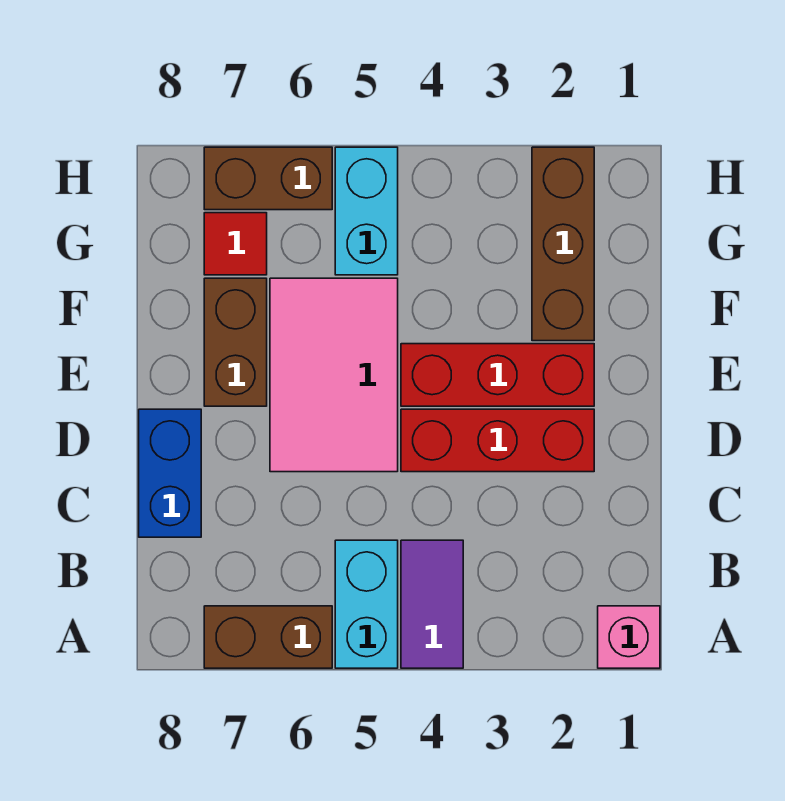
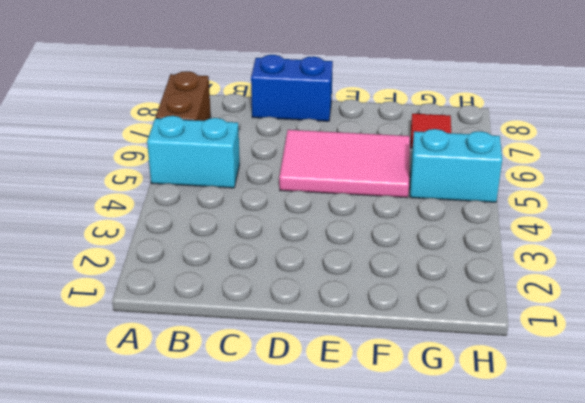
none -> pink 1x1 brick [598,606,660,668]
none -> purple 1x2 tile [401,540,463,668]
none -> red 1x3 brick [401,409,594,472]

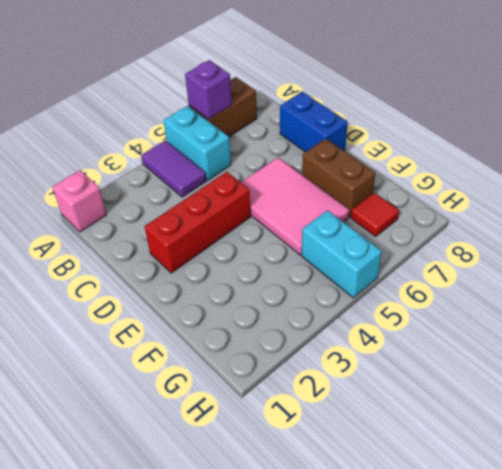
purple 1x1 brick [185,60,232,119] -> none
none -> red 1x3 brick [401,344,594,406]
none -> brown 1x3 brick [532,147,594,341]
none -> brown 1x2 brick [204,147,332,210]

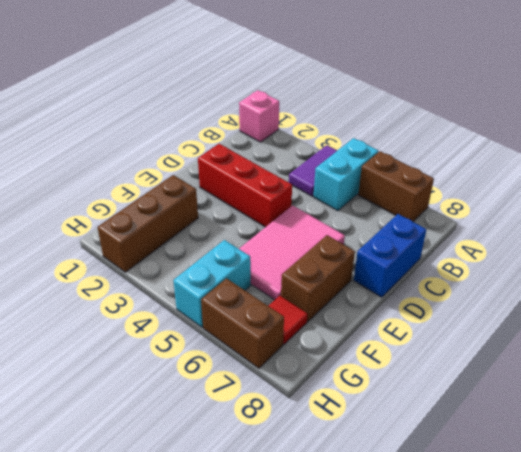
none -> red 1x3 brick [401,344,594,406]

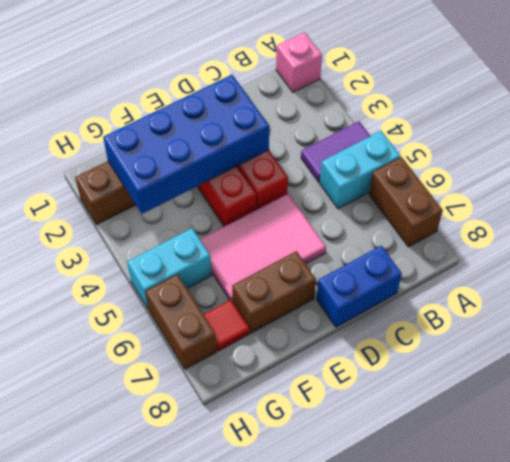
blue 2x4 brick [103,75,269,214] -> none

